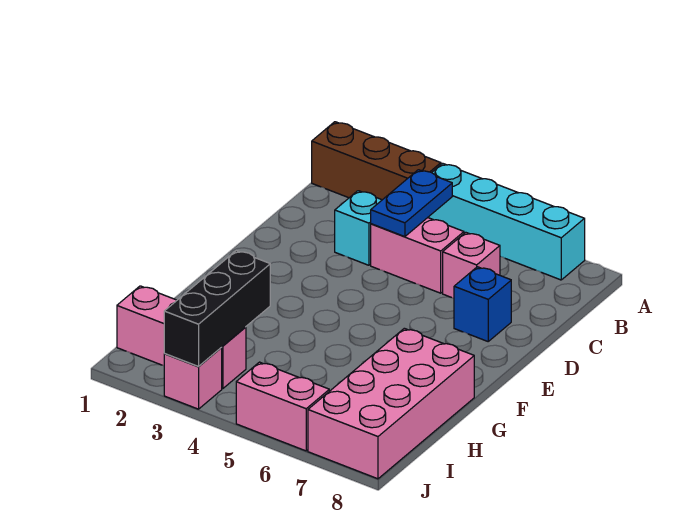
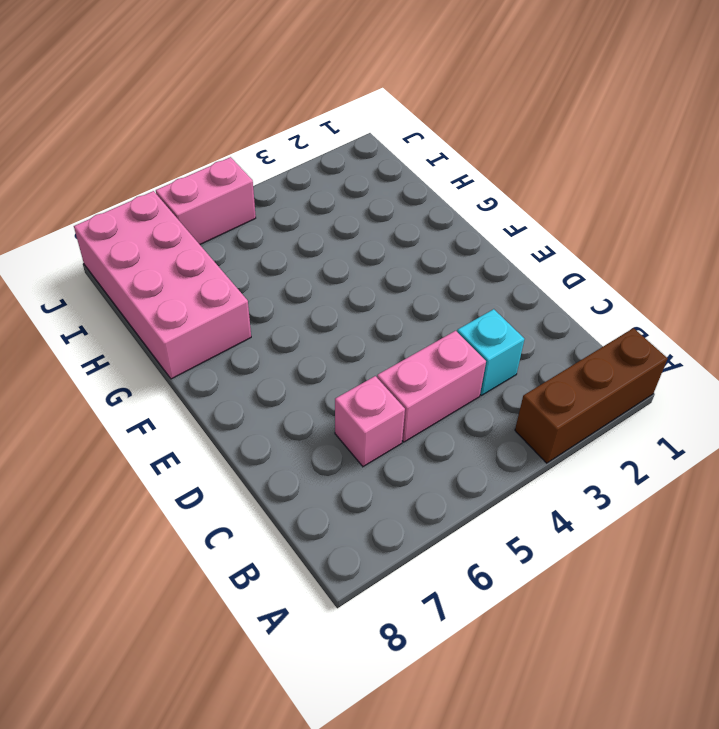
none -> cyan 1x4 brick [428,163,585,280]
none -> blue 1x1 brick [454,267,511,341]
none -> pink 1x3 brick [117,286,246,389]

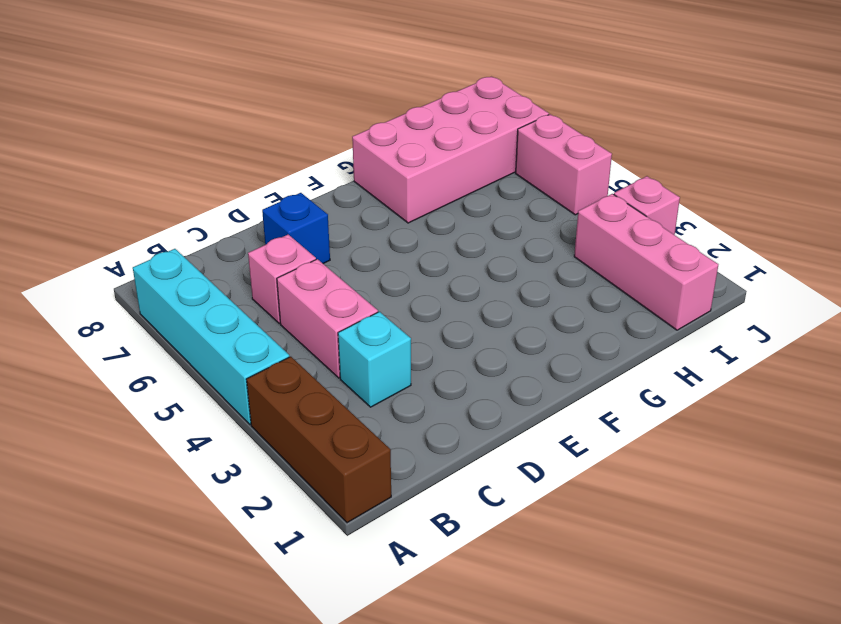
none -> blue 1x2 plate [371,170,452,237]
none -> black 1x3 brick [164,251,270,366]

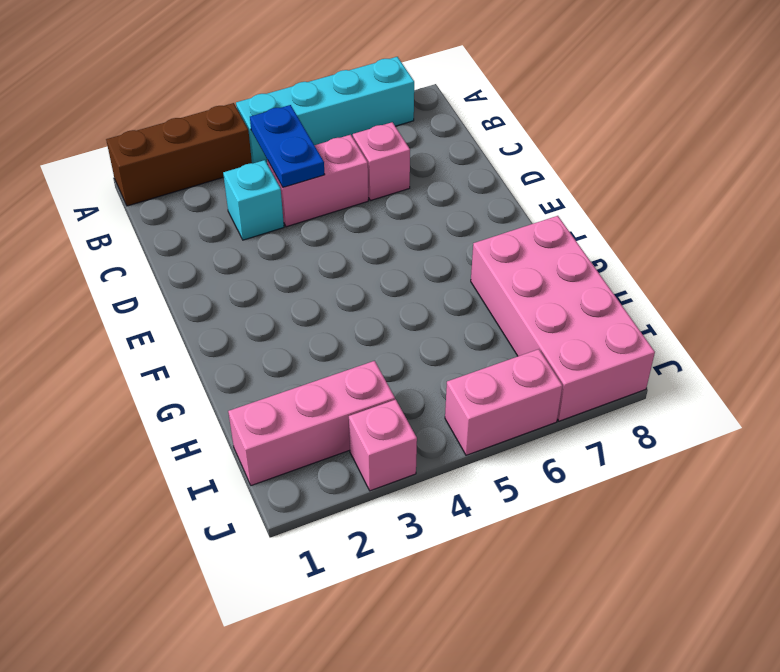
none -> blue 1x1 brick [454,267,511,341]
none -> black 1x3 brick [164,251,270,366]

